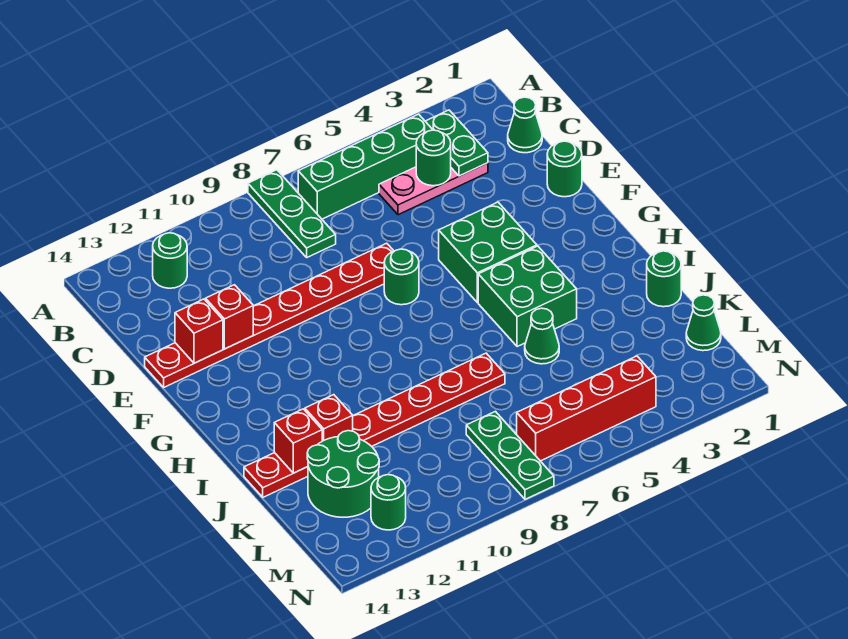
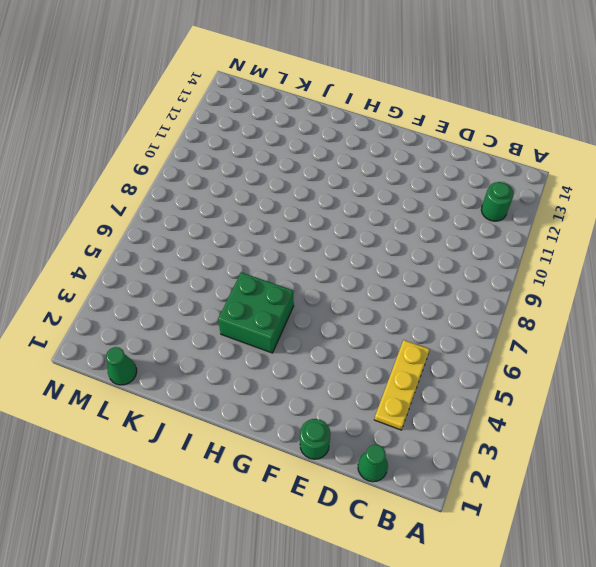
yellow 1x3 plate [374,340,430,430] -> pink 1x3 plate [379,163,488,215]
none -> green 1x3 plate [248,170,336,257]
none -> green 1x4 brick [298,114,433,219]
none -> red 1x8 plate [145,243,393,387]

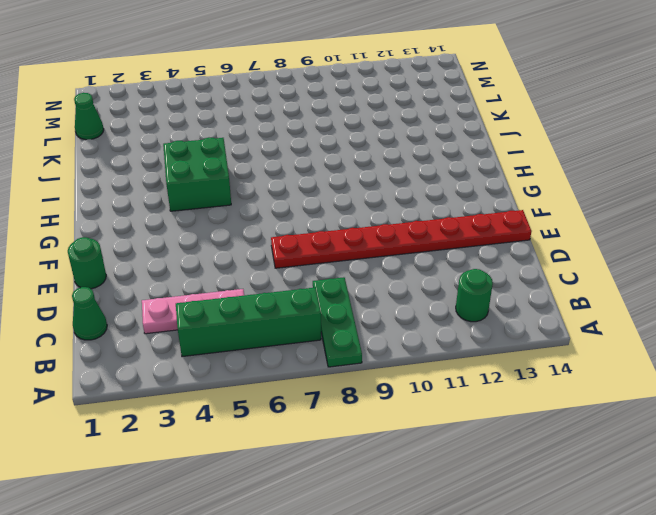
none -> green 2x2 brick [439,202,537,303]
none -> green 1x1 round brick [384,249,419,305]
none -> green 1x1 round brick [647,251,681,307]

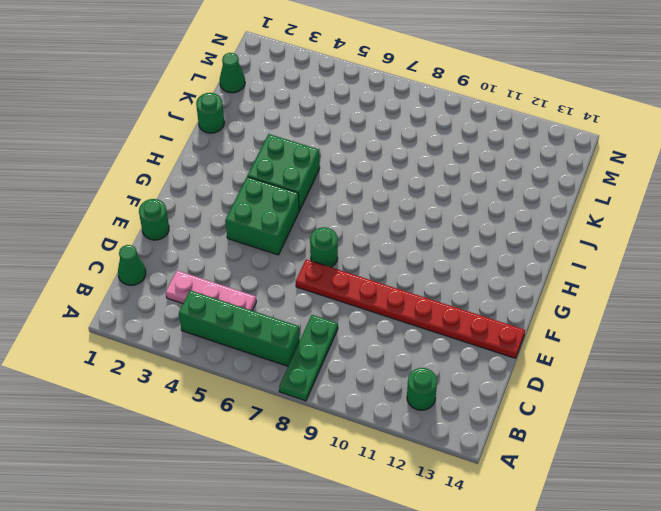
none -> green 1x1 cone [525,308,559,364]
none -> red 1x8 plate [244,353,505,497]
none -> green 2x2 round brick [307,431,379,517]

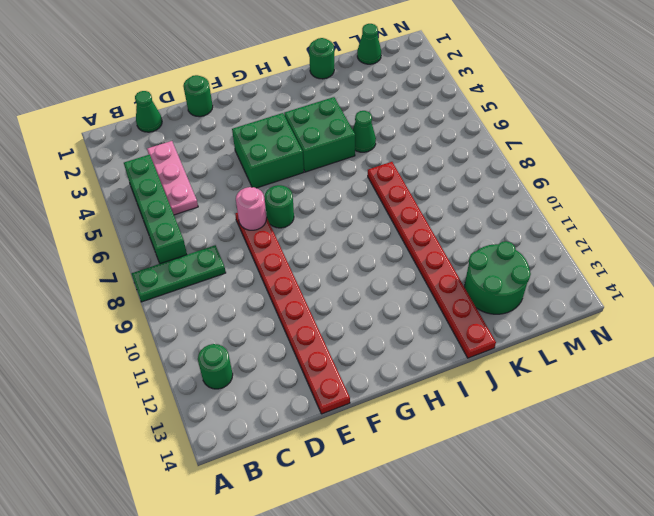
pink 1x1 round brick [236,187,266,230] -> none
none -> green 1x3 plate [466,411,554,499]
none -> red 1x4 brick [517,356,656,461]
none -> green 1x1 round brick [371,475,406,530]

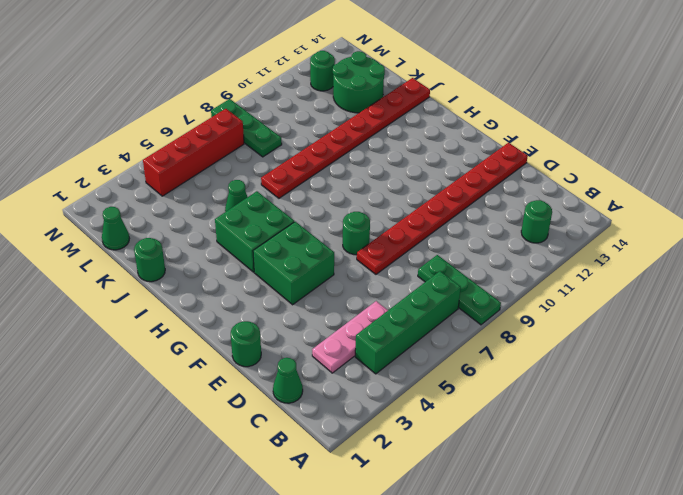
none -> green 1x2 plate [425,110,488,176]
none -> green 1x1 round brick [416,130,451,186]
none -> red 1x1 brick [206,285,253,349]

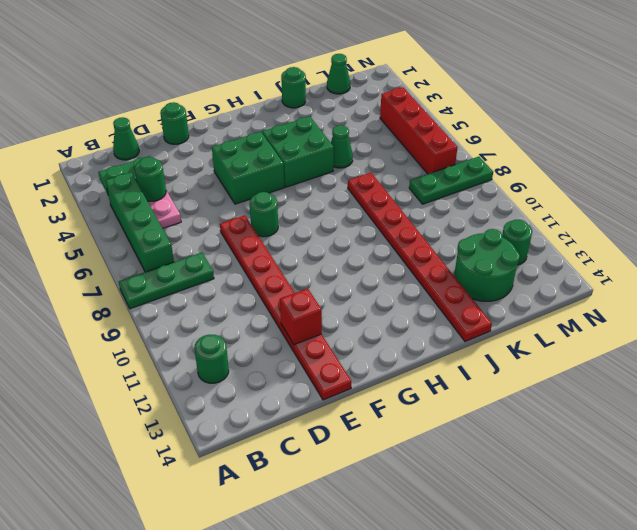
none -> red 1x1 brick [175,299,223,363]
none -> red 1x1 brick [305,395,353,441]
none -> red 1x1 brick [274,409,322,473]

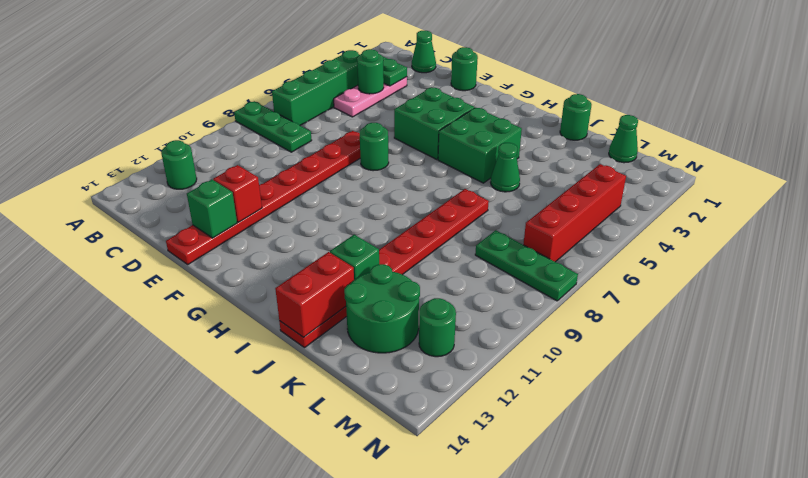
green 1x1 brick [187,180,237,238] -> red 1x1 brick [175,299,223,363]
green 1x1 brick [330,235,379,280] -> red 1x1 brick [305,395,353,441]
red 1x2 brick [275,252,354,337] -> red 1x1 brick [274,409,322,473]

